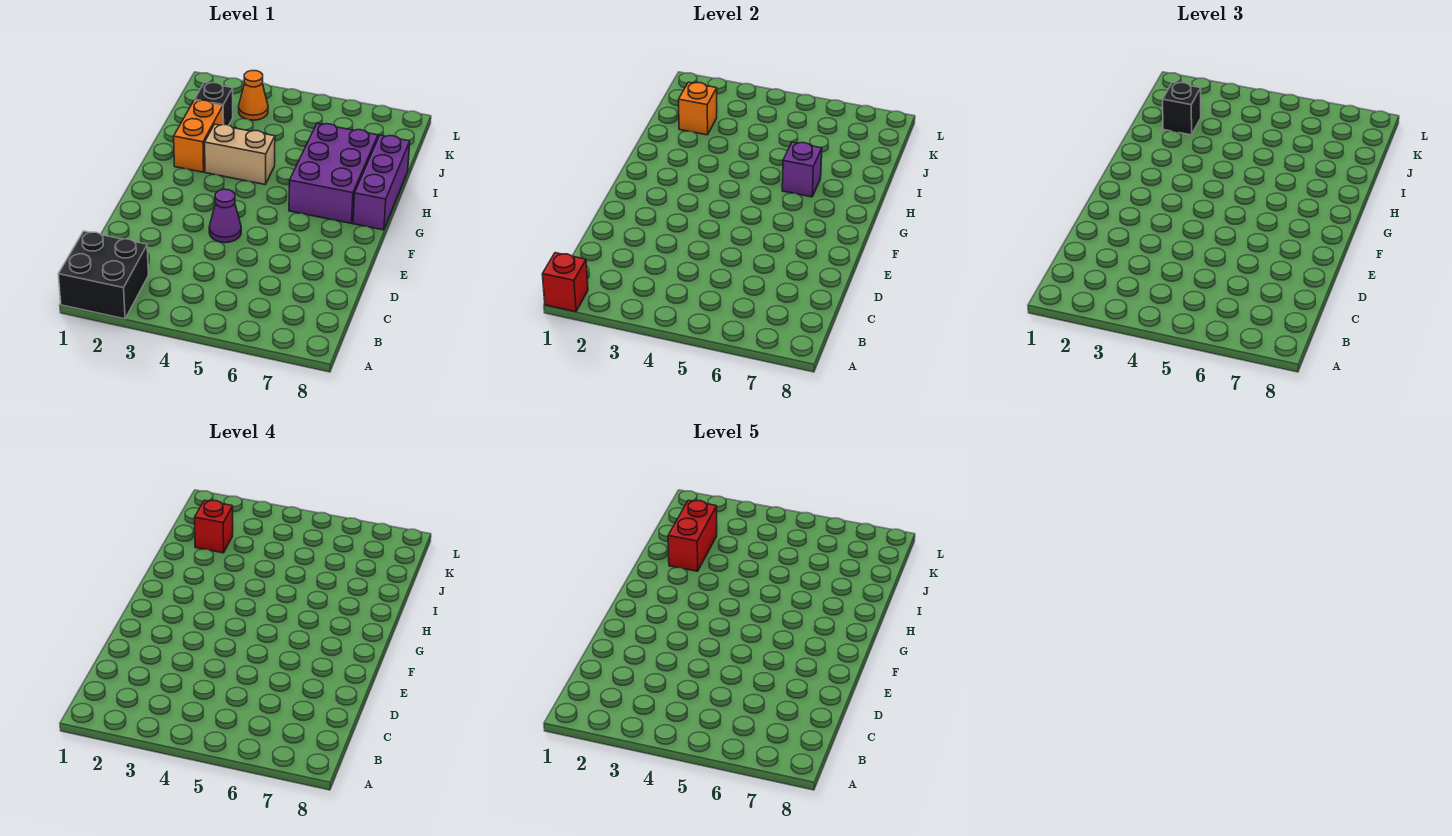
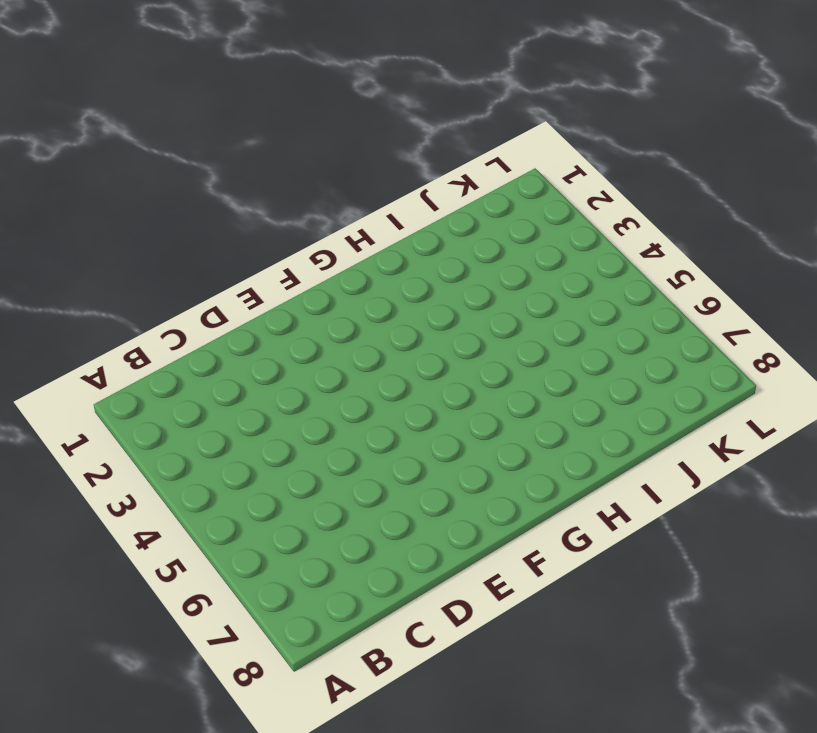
none -> black 2x2 brick [58,231,149,319]
none -> purple 1x1 cone [209,189,241,243]
none -> purple 2x3 brick [289,123,378,223]

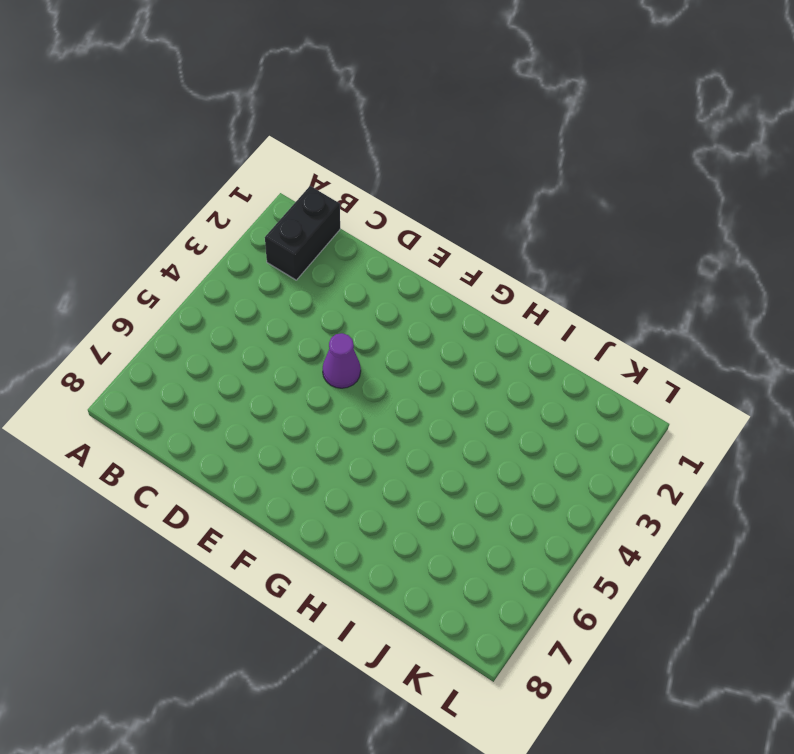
black 1x2 brick [265,186,340,280] -> black 2x2 brick [58,231,149,319]
none -> purple 2x3 brick [289,123,378,223]
none -> purple 1x3 brick [353,135,410,230]
none -> orange 1x2 brick [174,100,223,172]

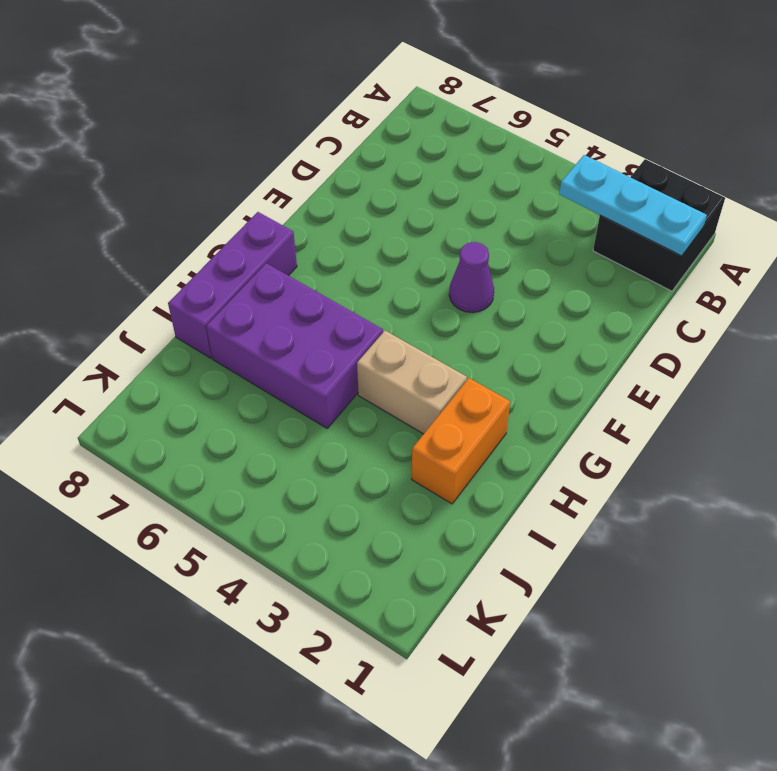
cyan 1x3 plate [559,155,707,256] -> none
purple 2x3 brick [206,263,383,428] -> purple 2x3 brick turned to [289,123,378,223]
none -> black 1x1 brick [195,82,233,125]
none -> orange 1x1 cone [239,71,268,120]
none -> red 1x1 brick [542,253,588,312]

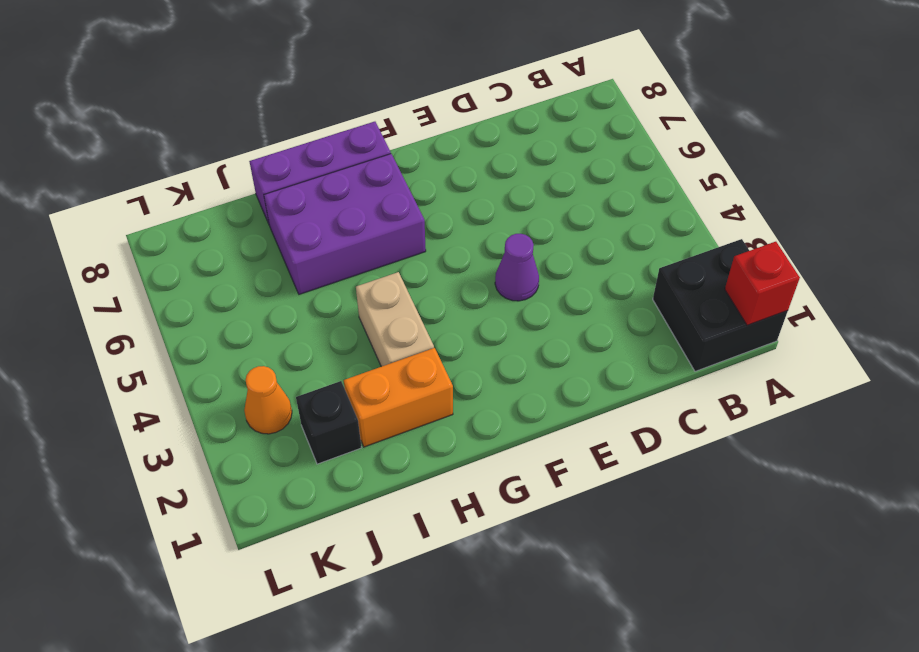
none -> purple 1x1 brick [782,142,822,197]
none -> orange 1x1 brick [679,82,717,135]
none -> black 1x1 brick [1163,82,1201,135]

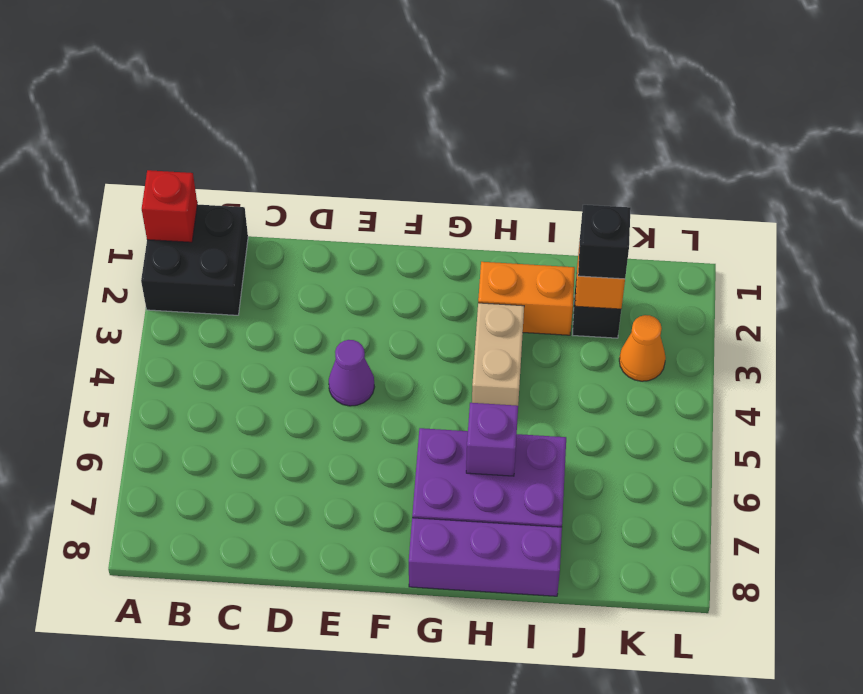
none -> red 1x1 brick [195,500,233,553]
none -> red 1x2 brick [668,500,717,571]

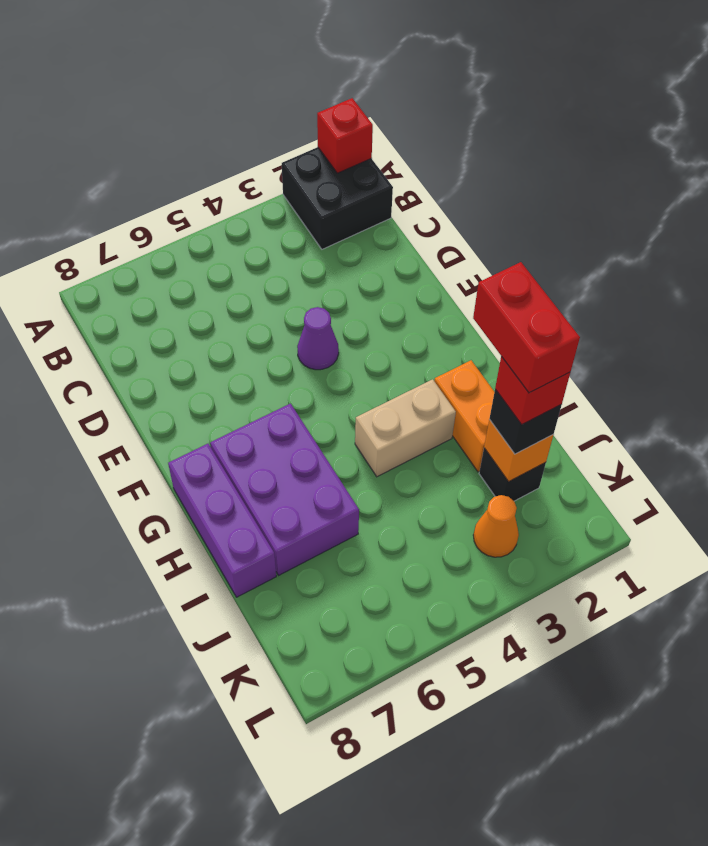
none -> purple 1x1 brick [782,142,822,197]

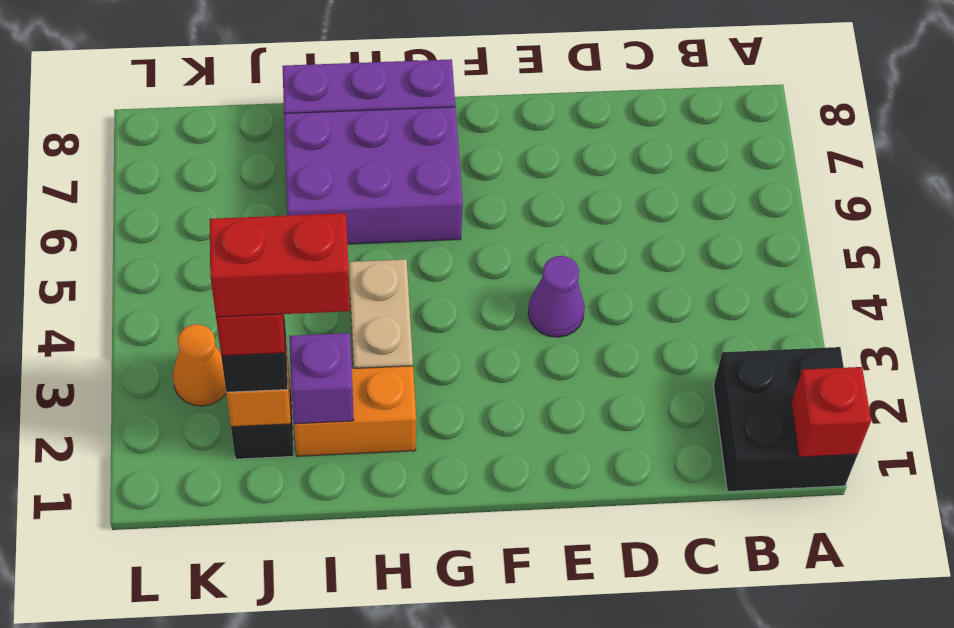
purple 1x1 brick [289,333,354,424] -> purple 1x1 brick moved to [782,142,822,197]

